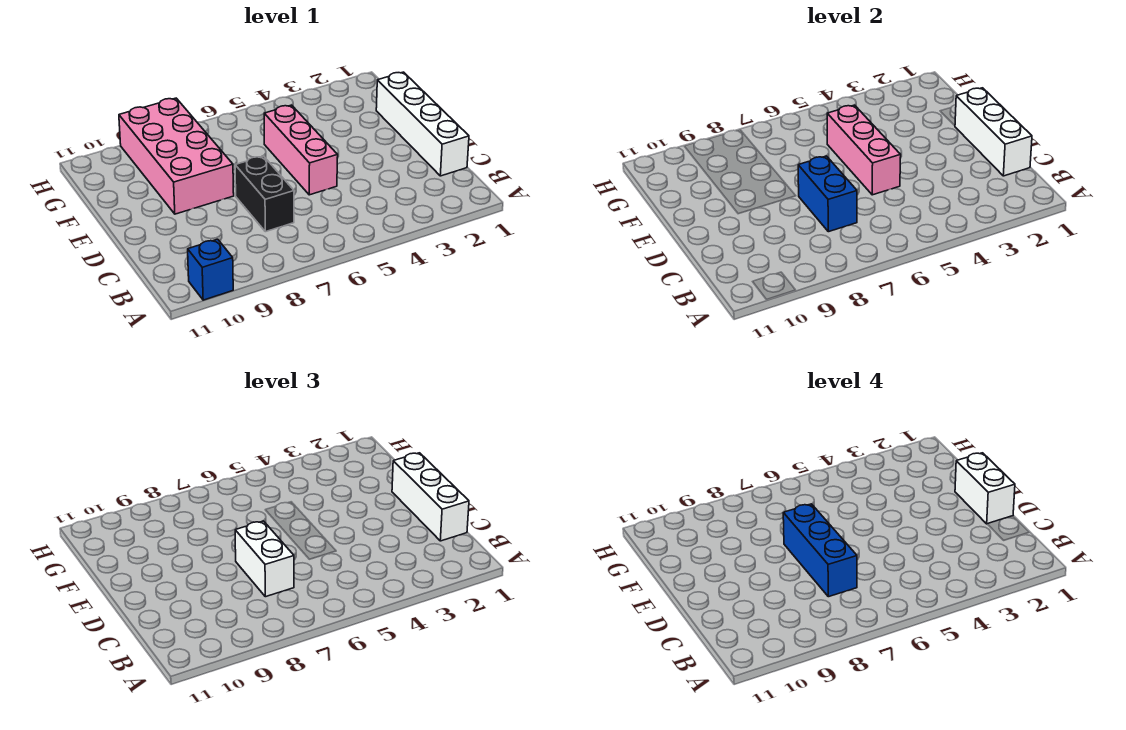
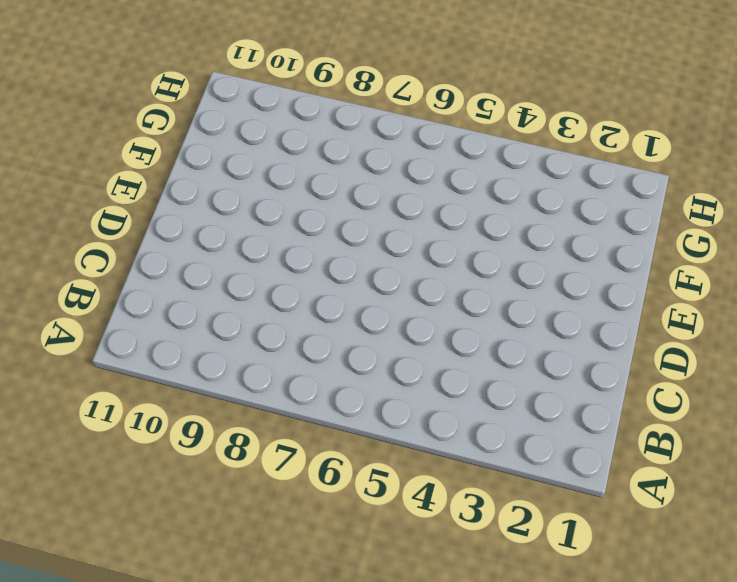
none -> blue 1x1 brick [188,239,233,300]
none -> white 1x4 brick [376,72,469,176]
none -> black 1x2 brick [235,156,294,232]

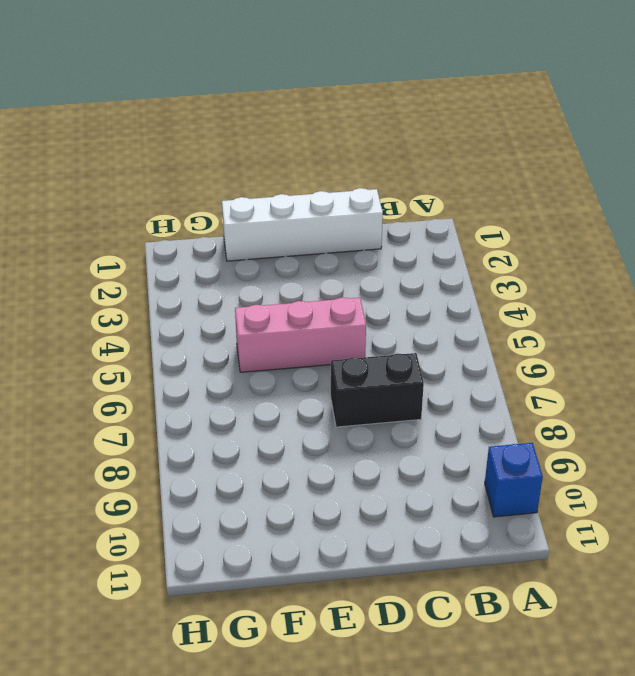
none -> pink 2x4 brick [119,98,234,214]
none -> white 1x3 brick [955,88,1032,176]
none -> blue 1x2 brick [798,156,857,232]

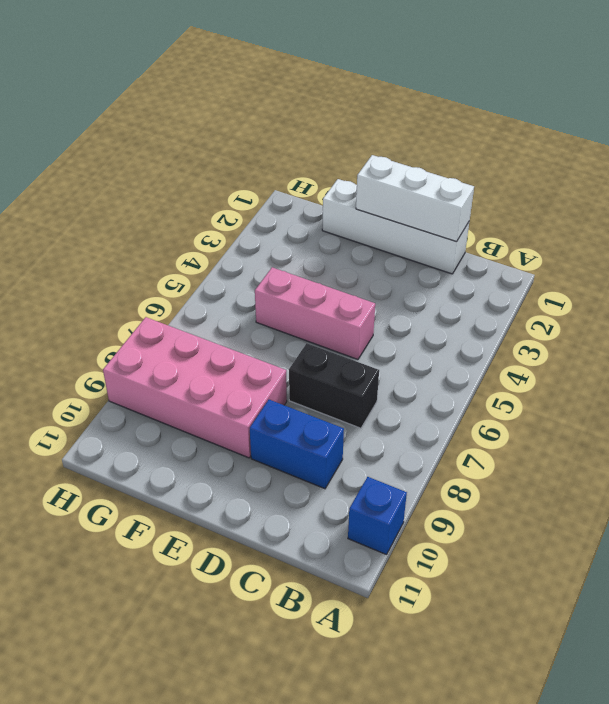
blue 1x2 brick [250,400,344,489] -> blue 1x2 brick moved to [798,156,857,232]
none -> pink 1x3 brick [827,105,901,195]
none -> white 1x3 brick [392,453,469,541]
none -> white 1x2 brick [235,521,294,597]

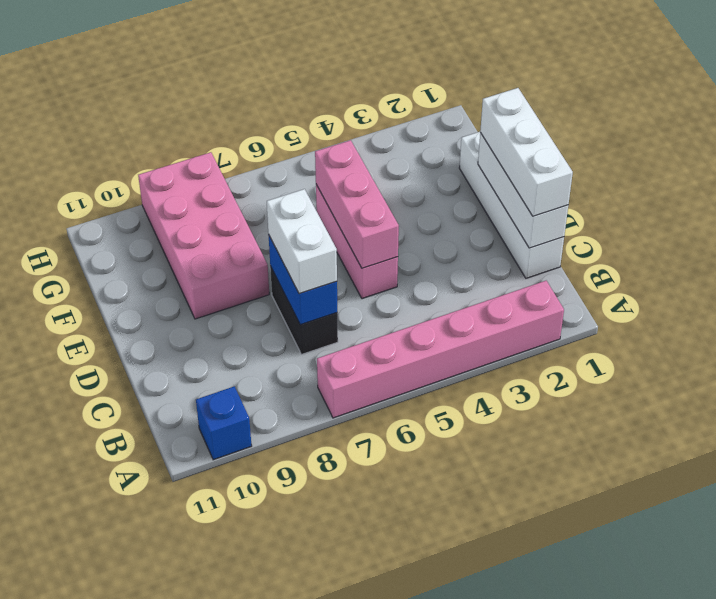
pink 1x6 brick [317,281,564,418] -> none
none -> blue 1x3 brick [783,504,857,597]
none -> white 1x2 brick [955,453,1015,524]

